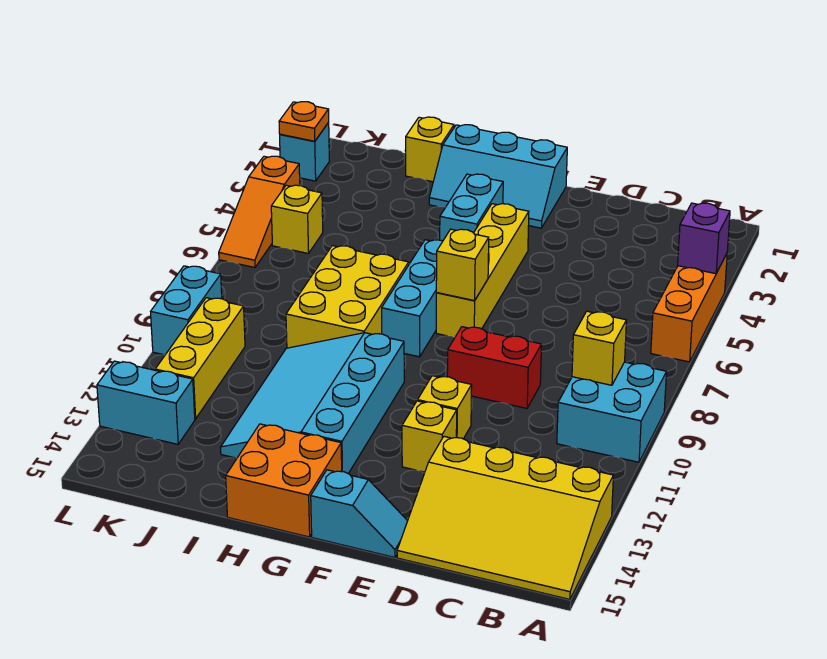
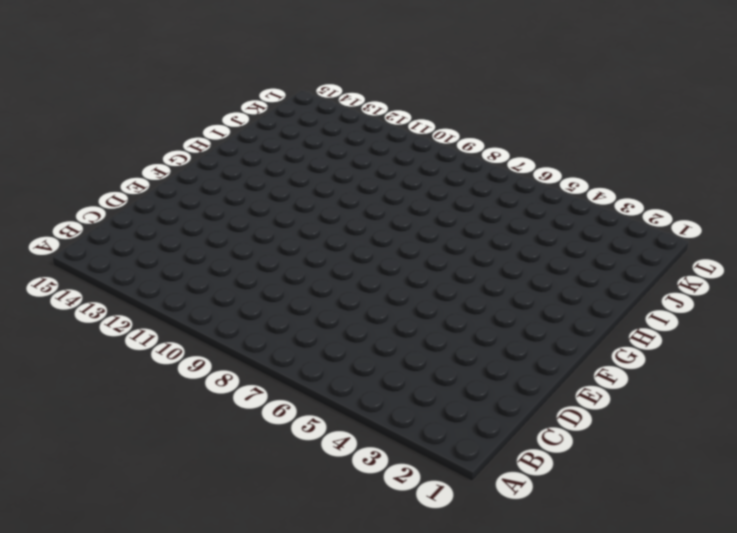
none -> orange 1x3 brick [651,254,727,362]
none -> cyan 2x2 brick [557,362,666,462]
none -> yellow 3x4 slope [397,436,613,599]

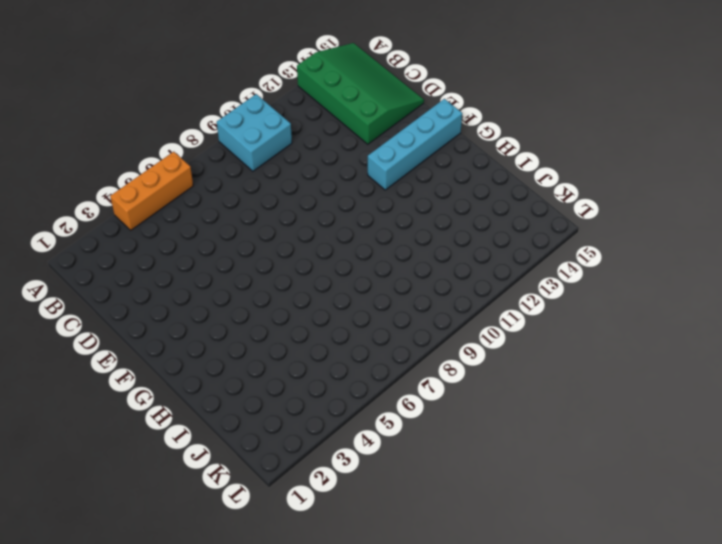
green 3x4 slope [297,43,424,144] -> yellow 3x4 slope [397,436,613,599]
cyan 1x4 brick [368,99,462,190] -> cyan 1x2 slope [311,470,407,557]
none -> red 1x2 brick [447,327,542,408]
none -> yellow 1x1 brick [418,376,472,439]
none -> yellow 1x1 brick [402,401,457,472]

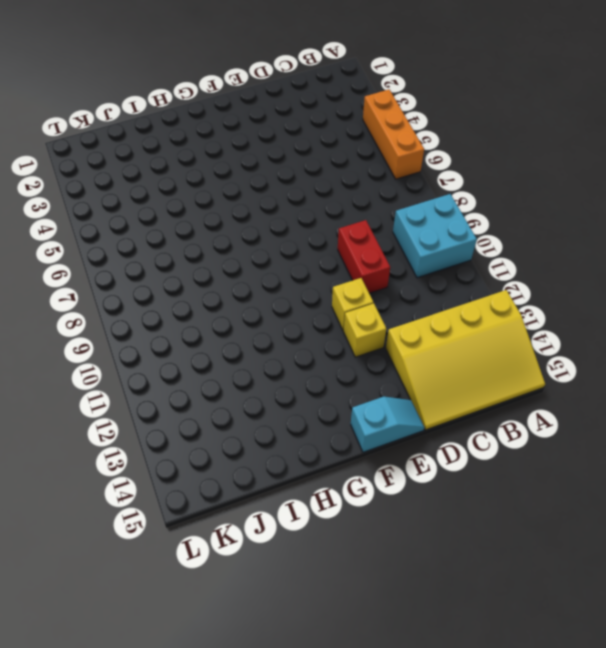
red 1x2 brick [338,220,390,293] -> red 1x2 brick turned to [447,327,542,408]
none -> cyan 2x3 slope [429,125,567,228]
none -> yellow 1x4 brick [436,204,529,337]
none -> cyan 1x2 brick [440,174,503,241]

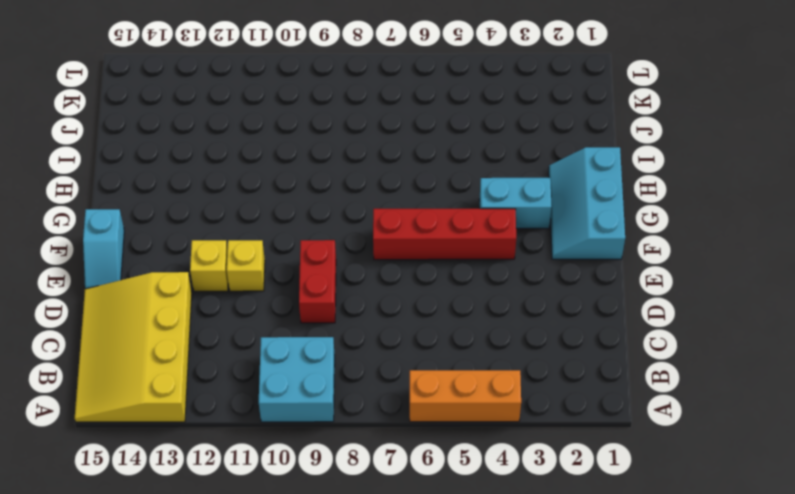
red 1x4 brick [373,209,516,260] -> yellow 1x4 brick [436,204,529,337]
none -> cyan 1x3 brick [382,240,443,357]
none -> cyan 3x4 slope [221,333,404,474]
none -> orange 2x2 brick [226,424,342,537]

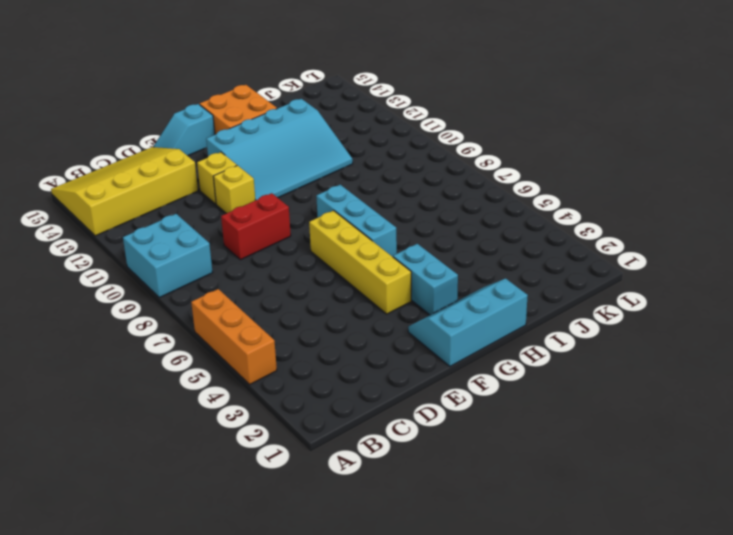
cyan 3x4 slope [206,99,353,200] -> cyan 3x4 slope turned to [221,333,404,474]
none -> yellow 2x3 brick [286,246,409,348]
none -> yellow 1x1 brick [406,117,454,182]
none -> yellow 1x1 brick [271,185,323,254]

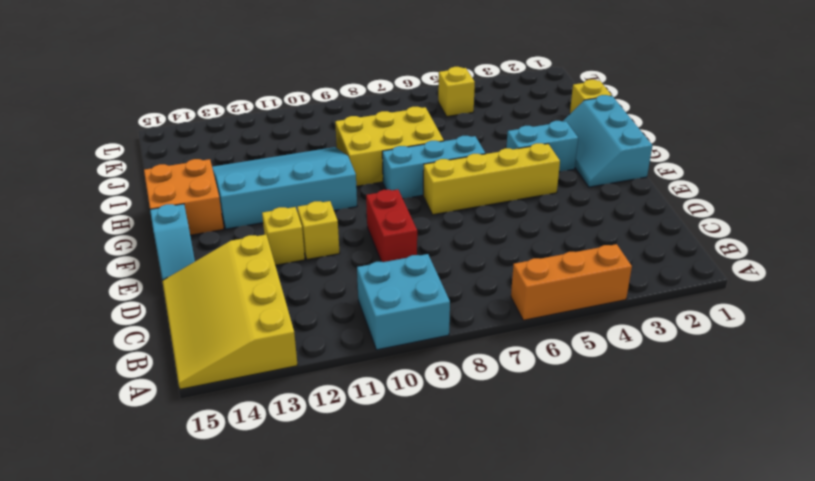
none -> yellow 1x3 brick [155,298,245,419]
none -> cyan 1x2 brick [97,361,195,444]
none -> cyan 1x1 brick [280,123,329,181]

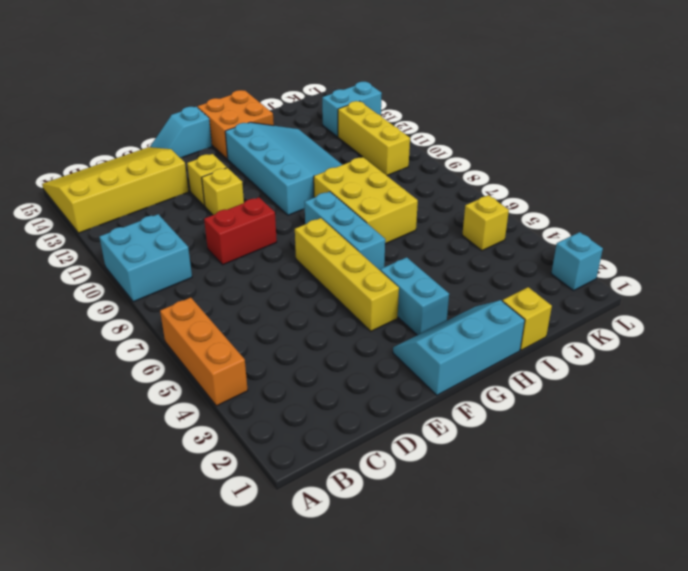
none -> orange 1x3 slope [219,156,300,268]
none -> cyan 1x2 brick [151,266,222,355]
none -> purple 1x1 brick [678,203,730,274]

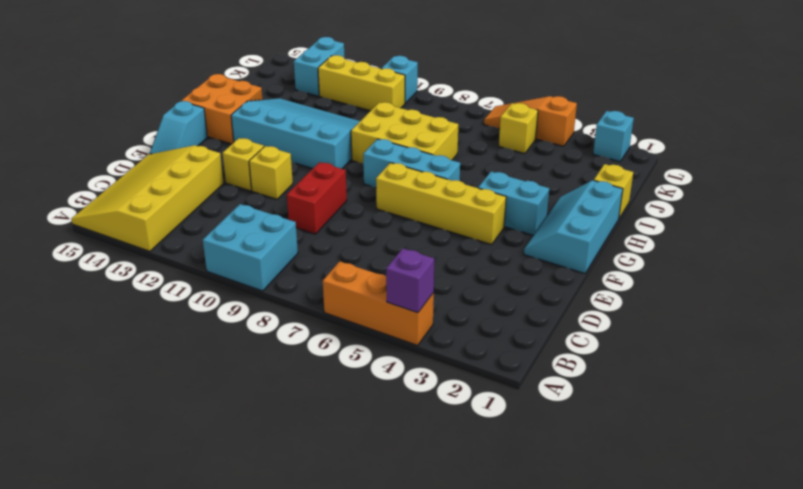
cyan 1x1 brick [381,56,418,103] -> cyan 1x2 brick [151,266,222,355]
none -> yellow 1x1 brick [572,311,626,385]
none -> yellow 1x1 brick [436,229,489,301]
none -> orange 1x1 plate [279,102,329,141]

